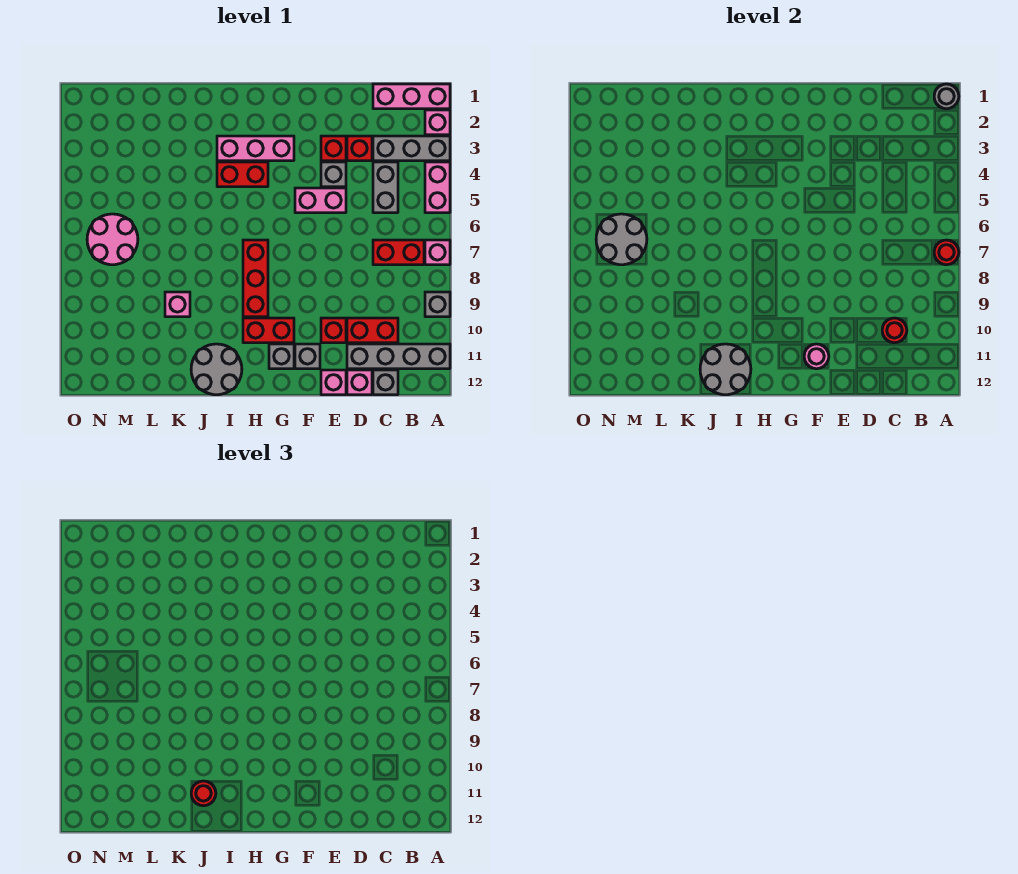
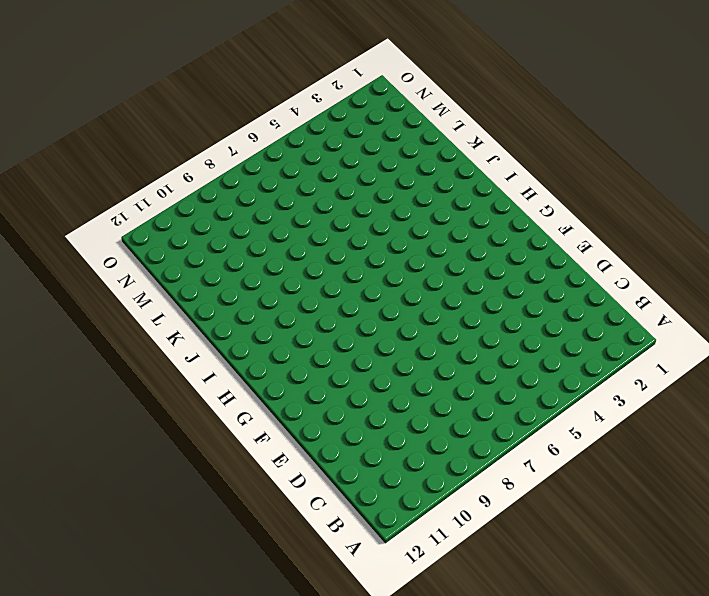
none -> pink 1x3 brick [373,84,450,109]
none -> pink 1x1 brick [425,110,450,135]
none -> grey 1x3 brick [373,136,450,161]
none -> pink 1x2 brick [425,162,450,213]

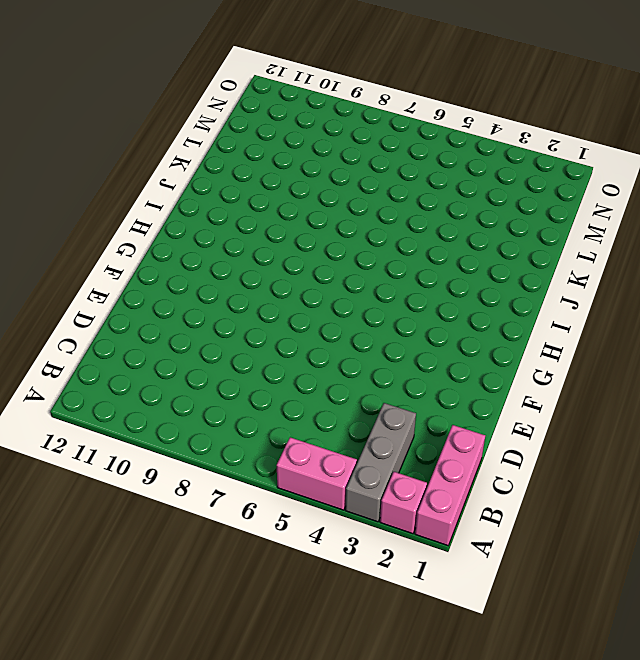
none -> pink 1x1 brick [425,240,450,265]
none -> grey 1x1 brick [425,292,450,317]
none -> grey 1x4 brick [347,344,450,369]
none -> red 1x2 brick [373,240,424,265]

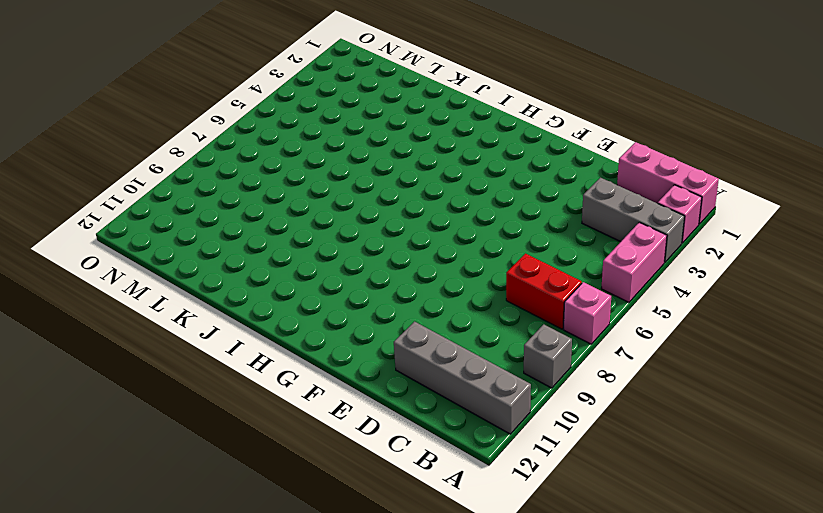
none -> grey 1x2 brick [373,162,398,213]
none -> red 1x2 brick [347,318,398,343]
none -> grey 1x1 brick [373,370,398,395]
none -> red 1x1 brick [347,136,372,161]

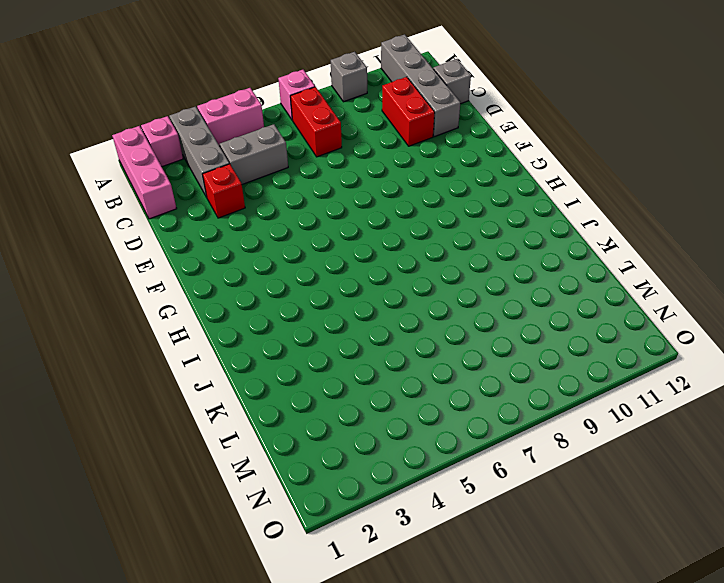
none -> pink 1x1 brick [347,370,372,395]
none -> red 1x1 brick [321,136,346,161]
none -> grey 1x1 brick [321,162,346,187]
none -> pink 1x2 brick [295,188,346,213]

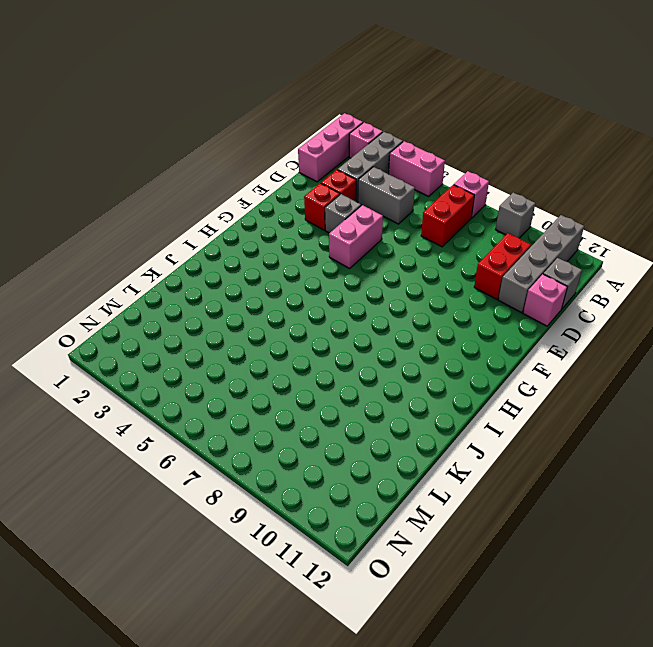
none -> red 1x1 brick [321,318,346,343]
none -> pink 1x1 brick [321,370,346,395]
none -> grey 1x1 brick [295,344,320,369]
none -> pink 1x3 brick [217,136,294,161]

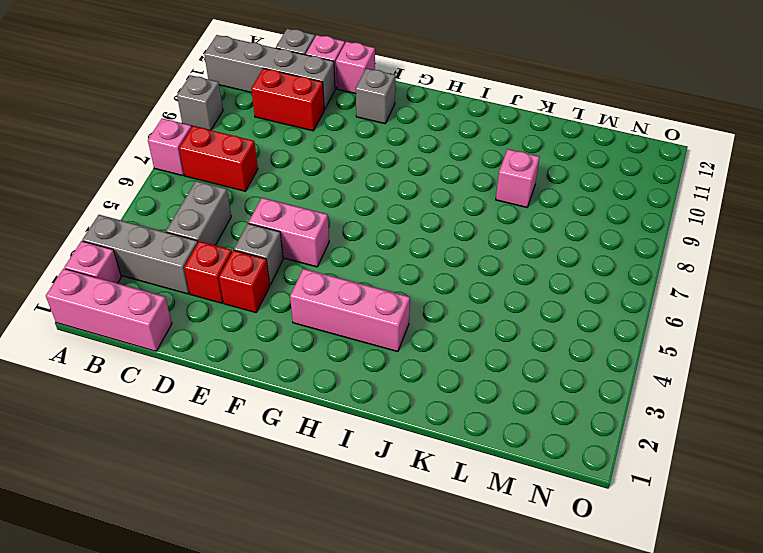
none -> pink 1x2 brick [425,162,450,213]
none -> red 1x1 brick [321,318,346,343]
none -> red 1x2 brick [243,318,294,343]
none -> grey 1x1 brick [269,344,294,369]

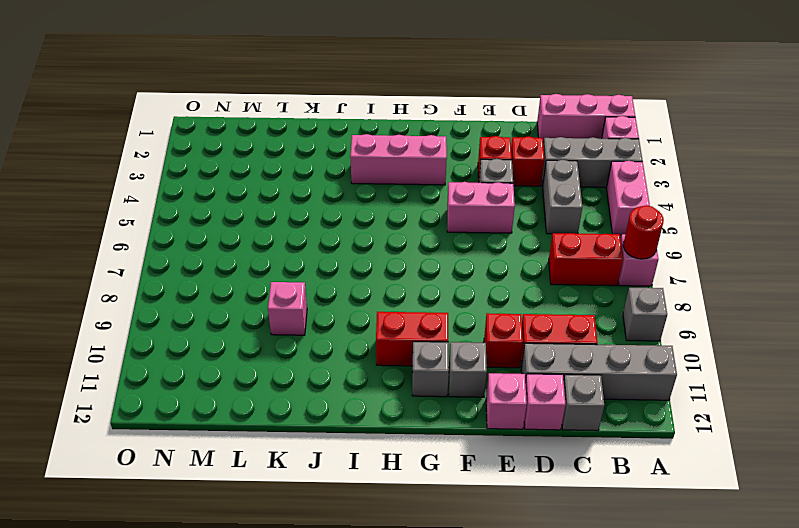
none -> red 1x2 brick [217,162,268,187]
none -> red 1x3 brick [243,240,268,317]
none -> grey 2x2 round brick [191,344,242,395]
none -> pink 2x2 round brick [87,214,138,265]

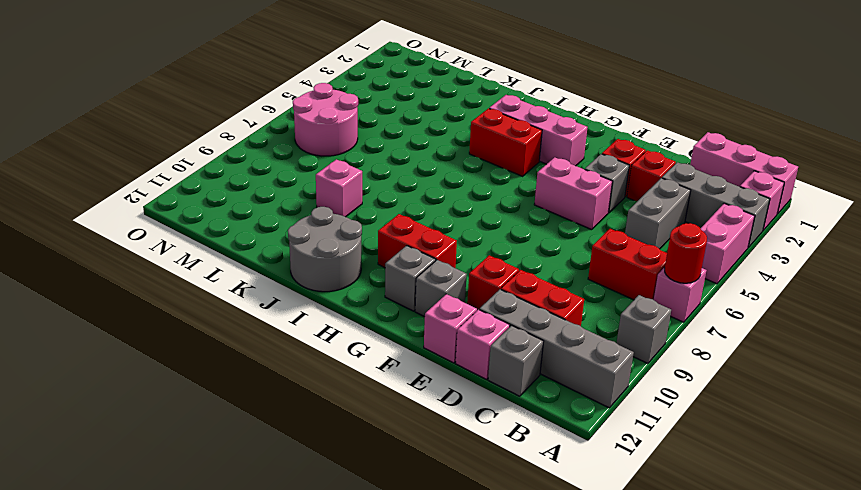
none -> red 1x3 brick [243,240,268,317]
none -> grey 1x1 round brick [934,84,959,109]
none -> red 1x1 round brick [882,318,907,343]
none -> pink 1x1 round brick [804,344,829,369]

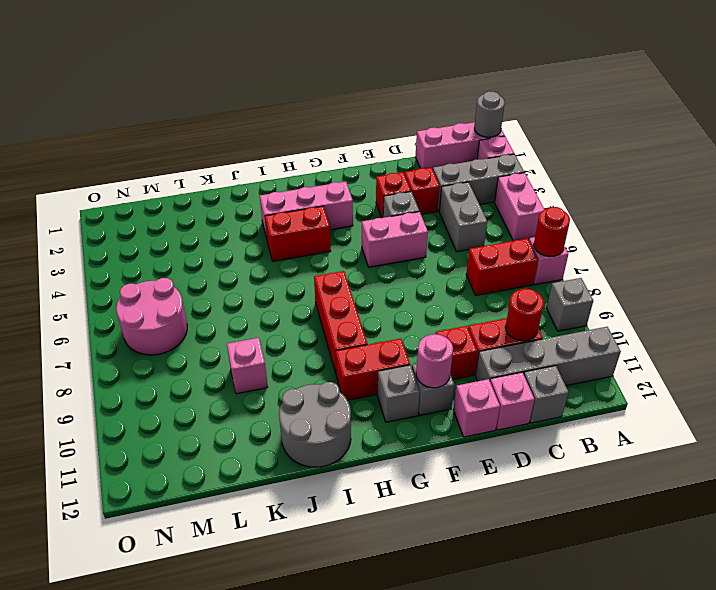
none -> grey 2x2 round brick [700,344,751,395]
none -> grey 2x2 round brick [596,214,647,265]
none -> red 1x1 round brick [191,781,216,806]

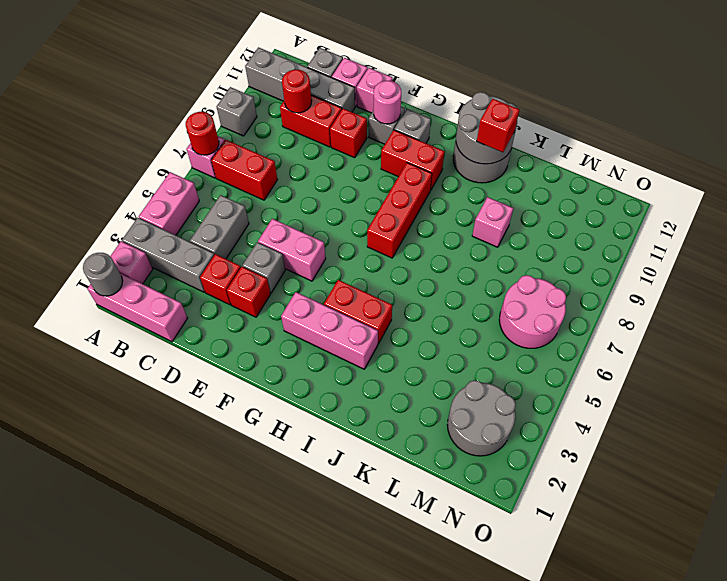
red 1x1 brick [477,99,519,152] -> red 1x1 round brick [191,781,216,806]
grey 2x2 round brick [447,380,516,456] -> grey 2x2 round brick moved to [596,214,647,265]

